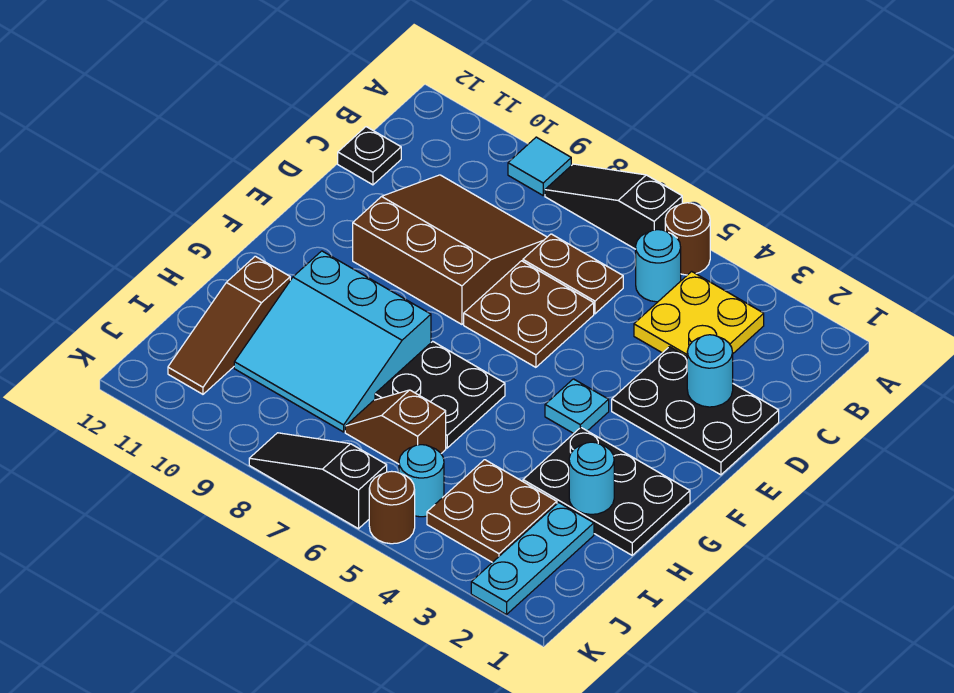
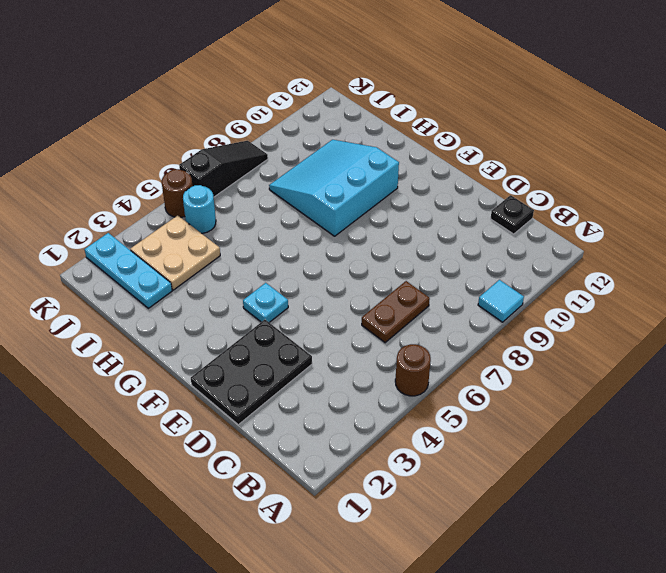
tan 2x2 plate [130,215,220,290] -> brown 2x2 plate [427,460,557,562]
none -> black 1x3 slope [545,164,682,249]
none -> yellow 2x2 plate [634,271,764,356]
none -> cyan 1x1 round brick [636,230,681,302]

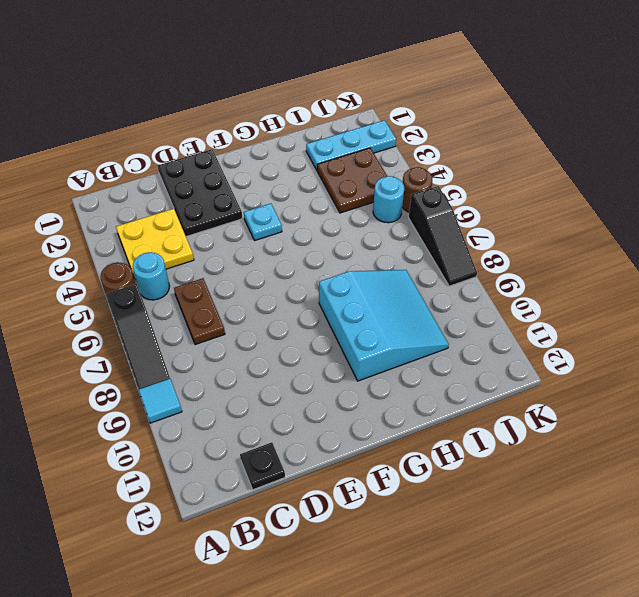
none -> brown 3x3 slope [353,175,547,324]
none -> brown 2x2 plate [464,261,594,367]
none -> black 2x3 plate [523,427,690,555]

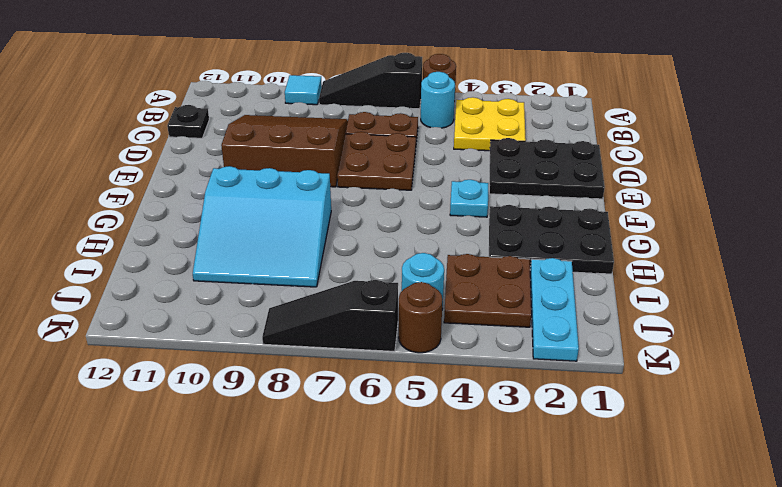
none -> black 2x2 plate [375,341,505,448]
none -> brown 1x3 slope [168,256,290,394]
none -> brown 1x2 slope [345,390,446,464]

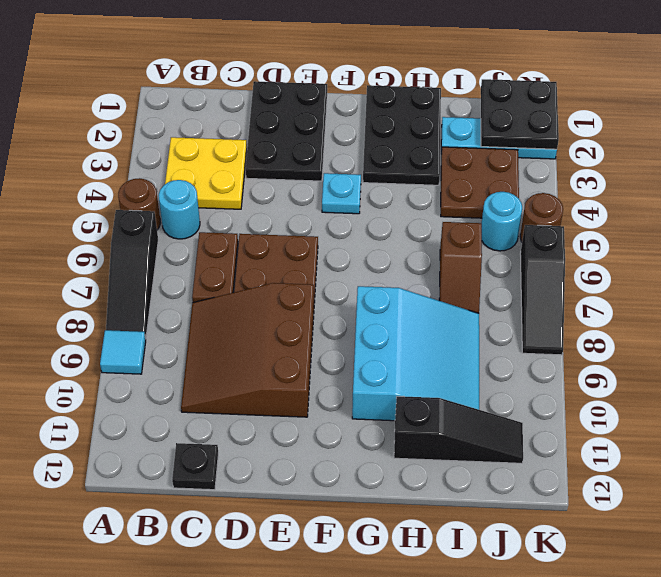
black 1x3 slope [394,396,523,463] -> brown 1x3 slope [168,256,290,394]
black 2x2 plate [481,79,559,149] -> black 2x2 plate moved to [375,341,505,448]
none -> cyan 1x1 round brick [687,335,733,407]
none -> cyan 1x1 round brick [569,442,614,514]

